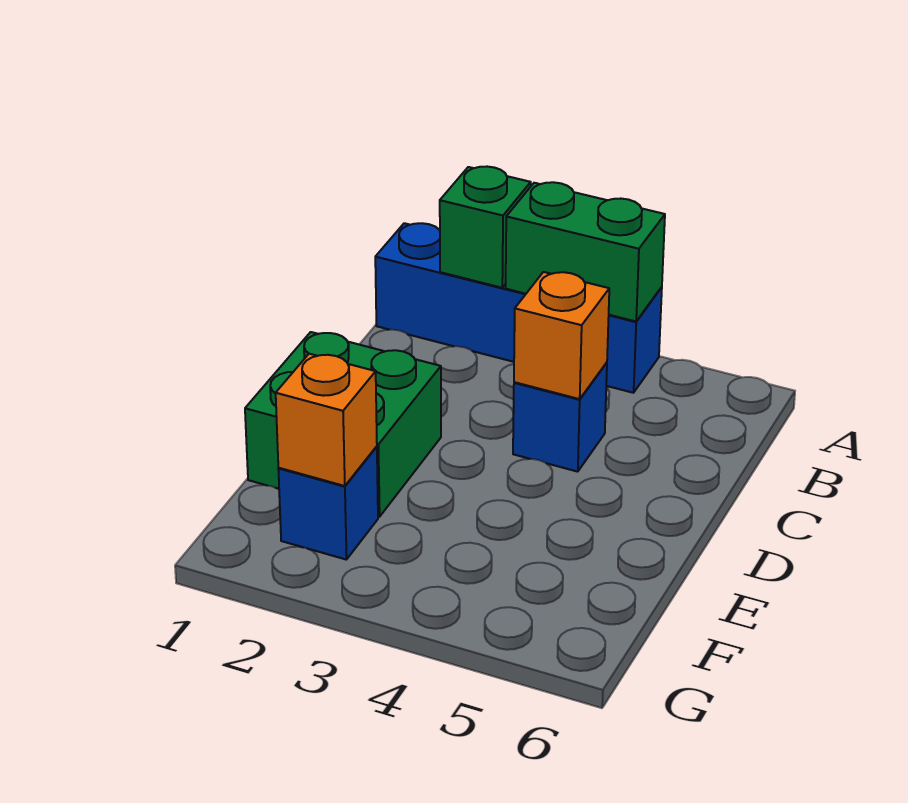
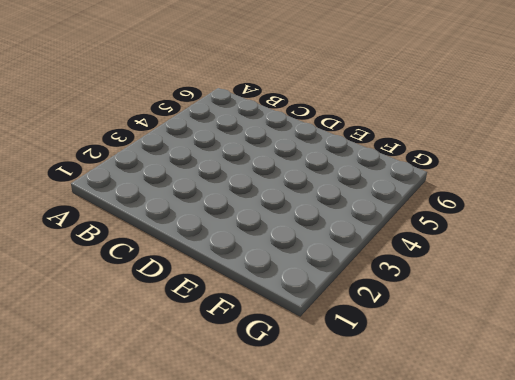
none -> blue 1x4 brick [375,223,662,393]
none -> blue 1x1 brick [513,363,607,472]

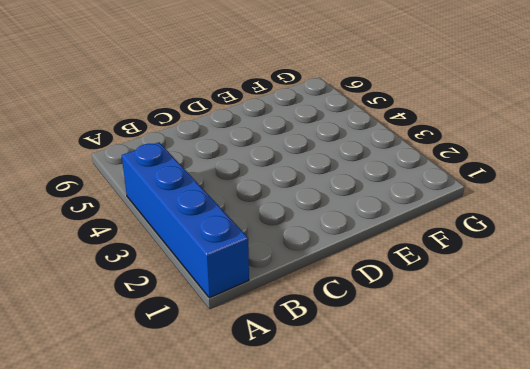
none -> blue 1x1 brick [513,363,607,472]
none -> green 2x2 brick [245,332,441,517]

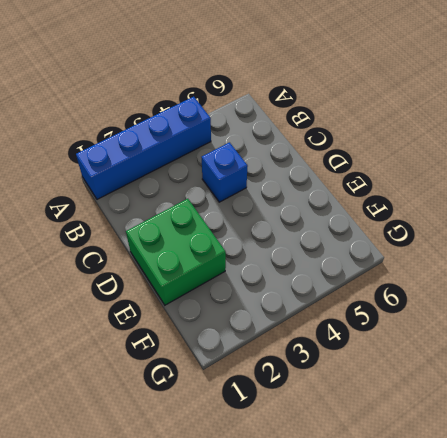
none -> blue 1x1 brick [278,446,378,560]
none -> green 1x1 brick [440,167,531,288]

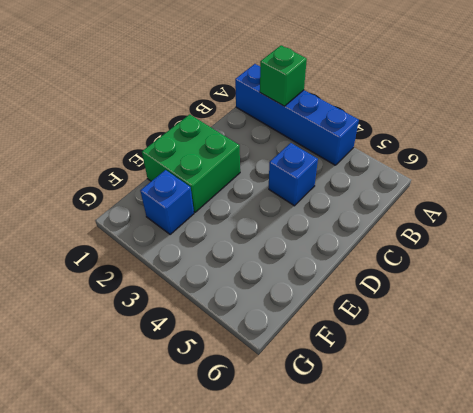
none -> green 1x2 brick [506,182,665,321]
none -> orange 1x1 brick [514,272,609,399]

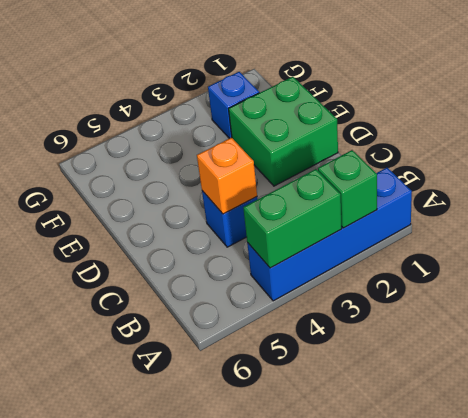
none -> orange 1x1 brick [276,354,377,486]

